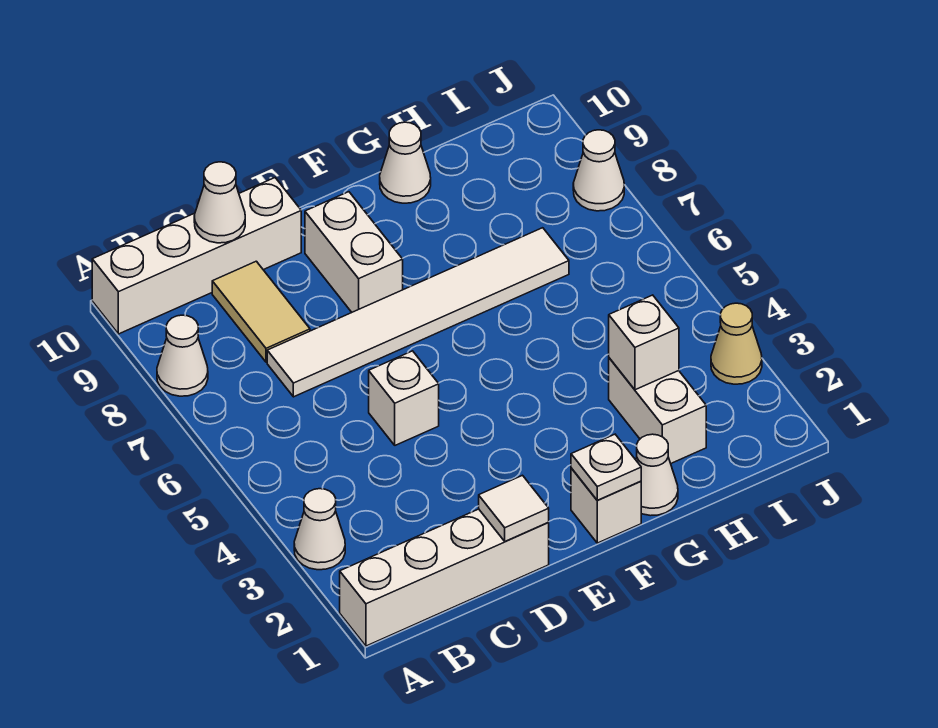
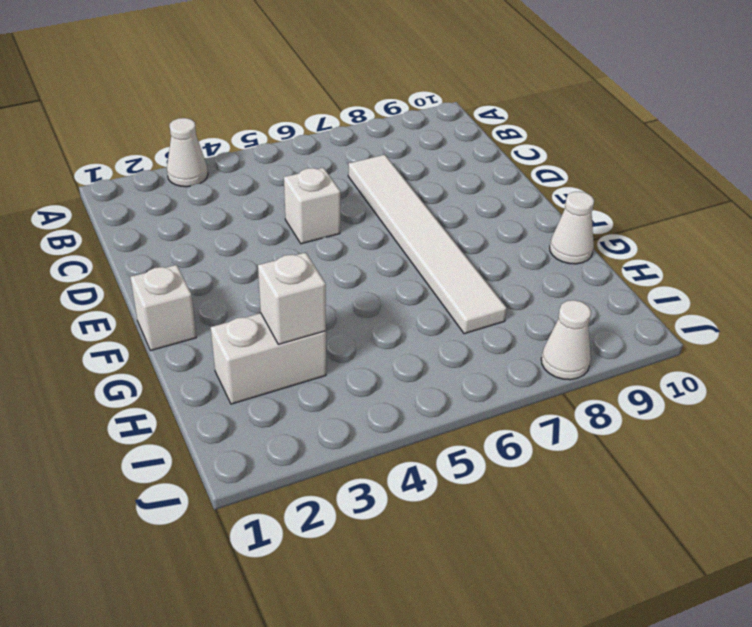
none -> white 1x4 brick [340,509,549,646]
none -> white 1x1 cone [157,315,208,396]
none -> white 1x4 brick [92,178,301,334]

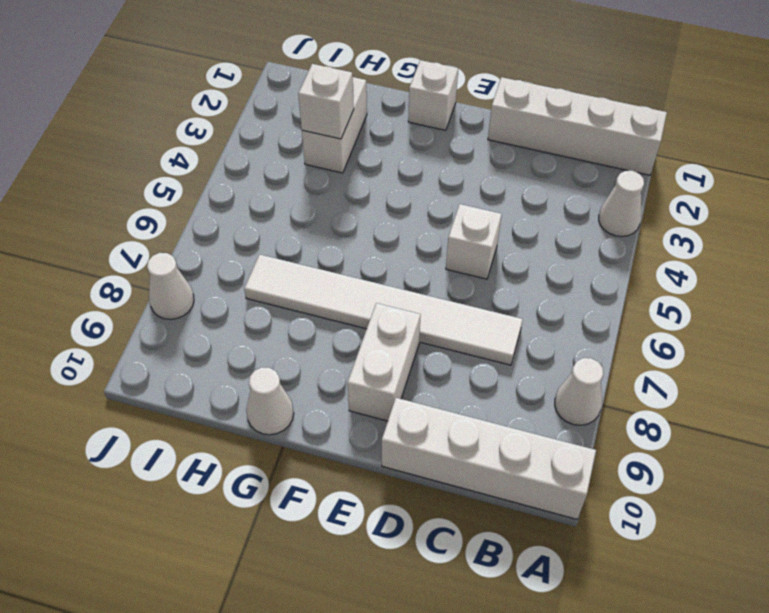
none -> tan 1x2 tile [212,261,310,362]
none -> white 1x1 cone [636,434,678,516]
none -> tan 1x1 cone [711,303,762,384]

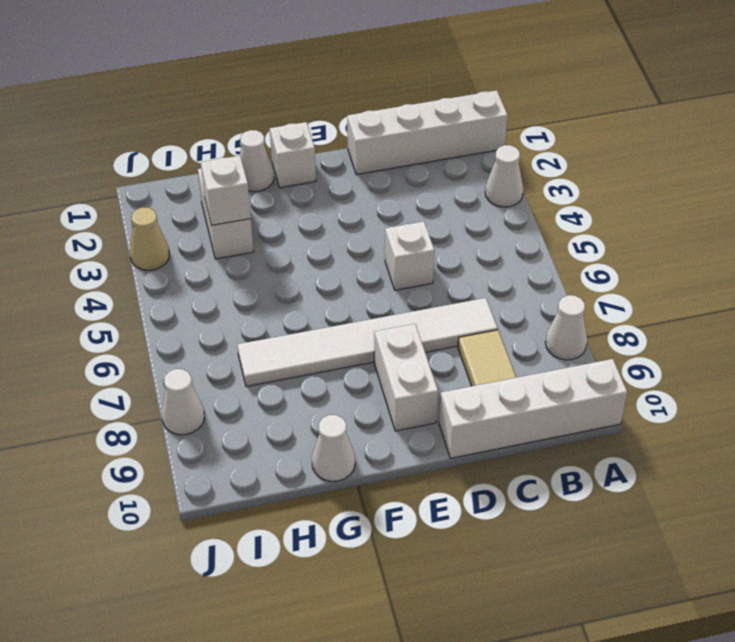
none -> white 1x1 cone [194,162,245,243]
none -> white 1x1 tile [479,475,549,542]
none -> white 1x1 plate [571,434,641,500]

